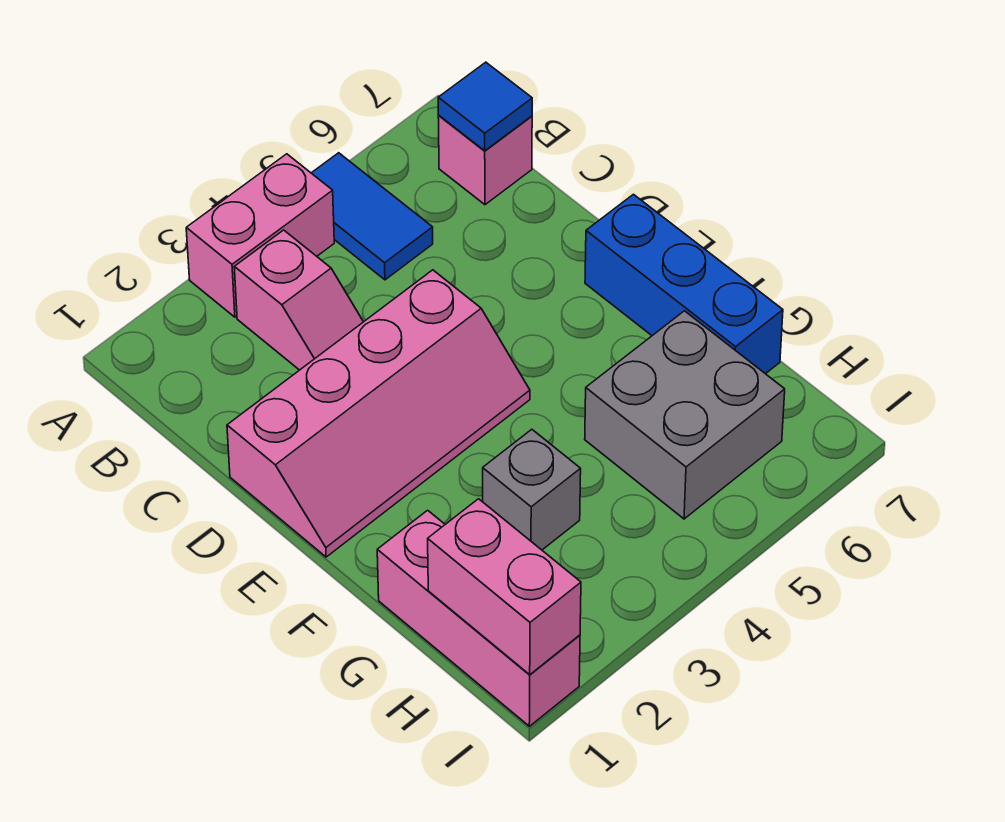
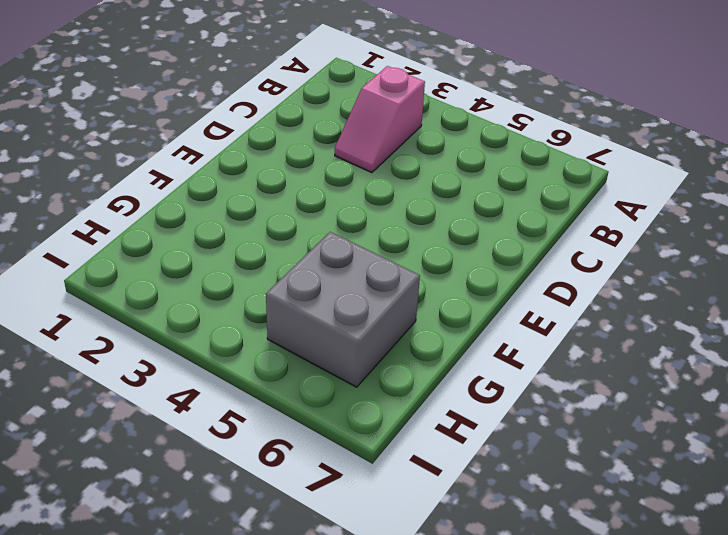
none -> pink 1x2 brick [186,154,334,317]
none -> blue 1x2 tile [312,153,433,280]

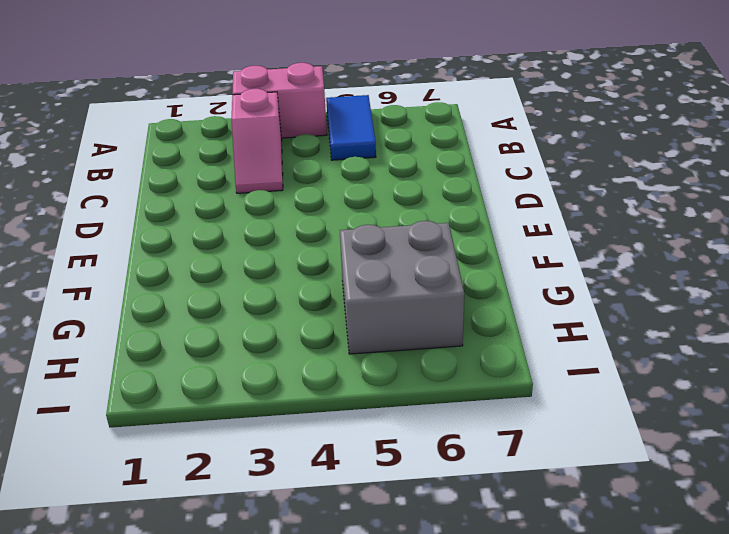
none -> pink 1x1 brick [438,116,532,205]
none -> pink 2x4 slope [227,270,530,557]

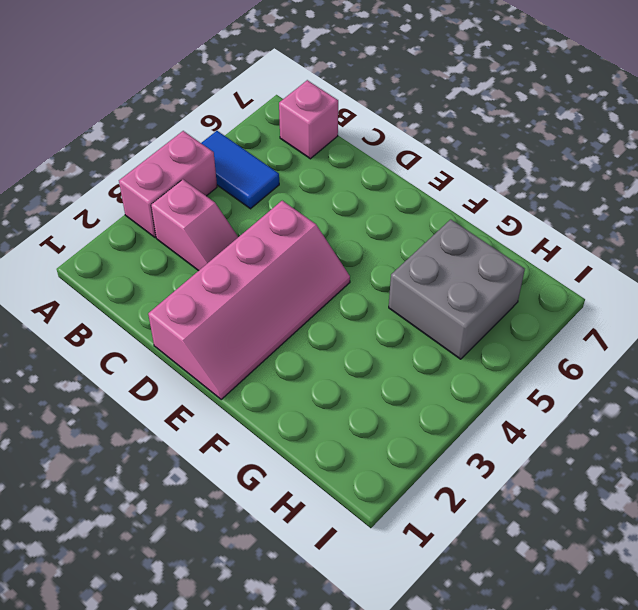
none -> blue 1x3 brick [585,194,783,374]
none -> pink 1x3 brick [377,510,580,726]

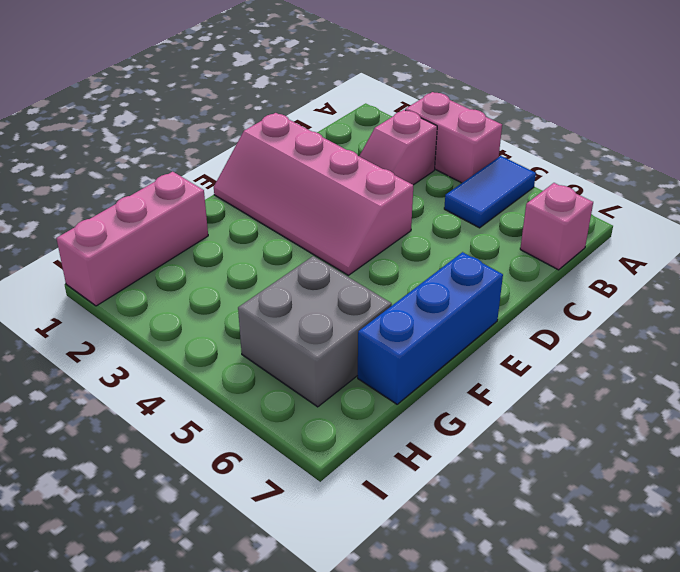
none -> grey 1x1 brick [483,429,581,550]
none -> blue 1x1 tile [438,62,532,151]

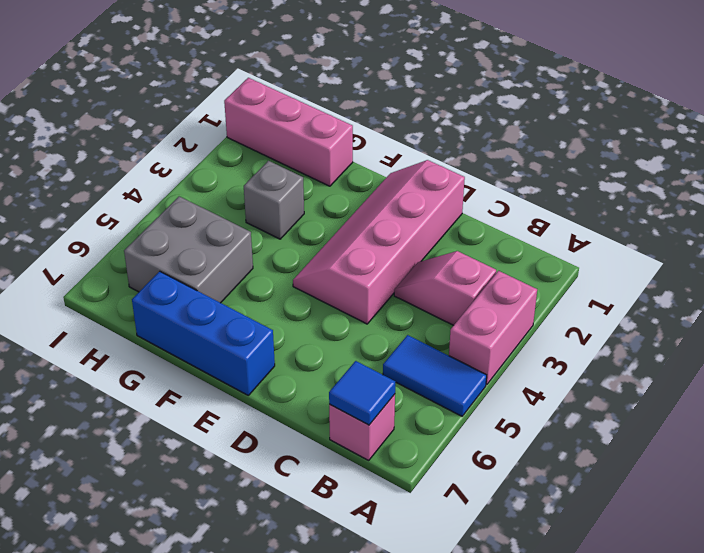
none -> pink 1x2 brick [428,499,581,675]

